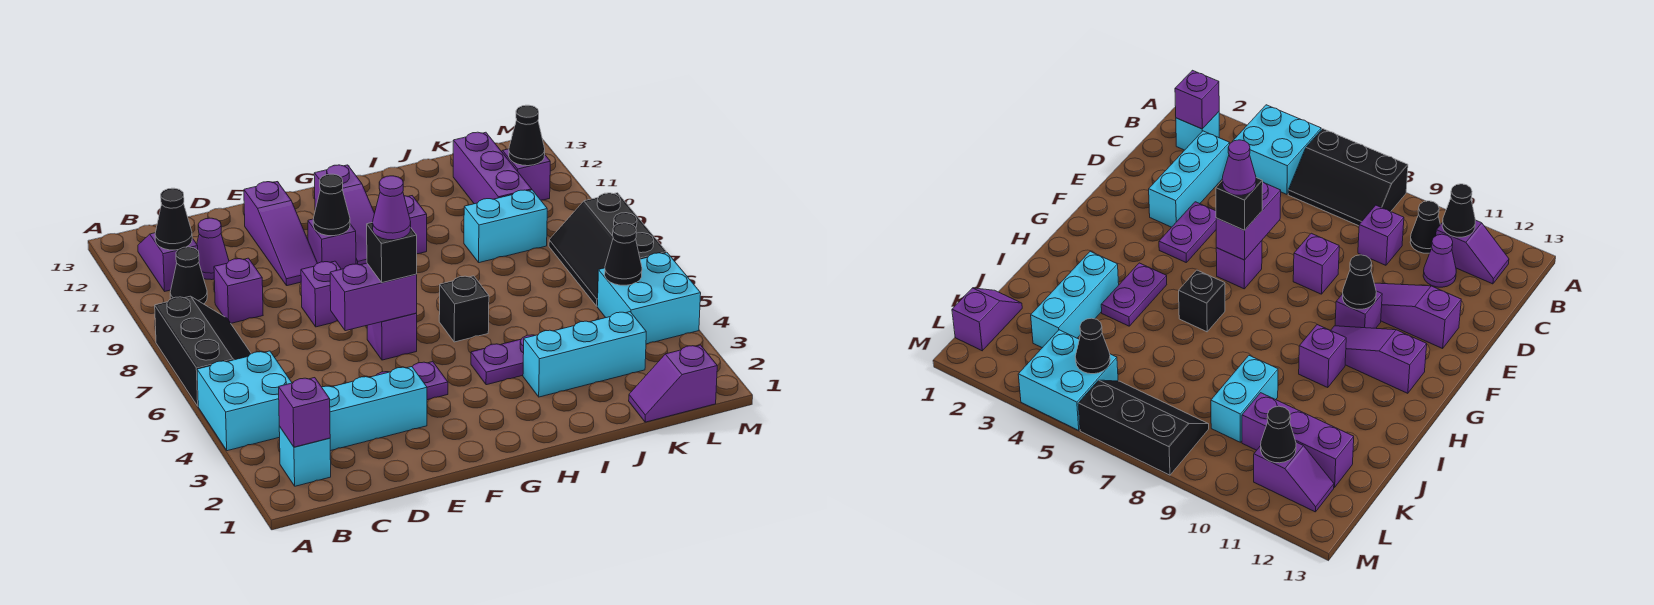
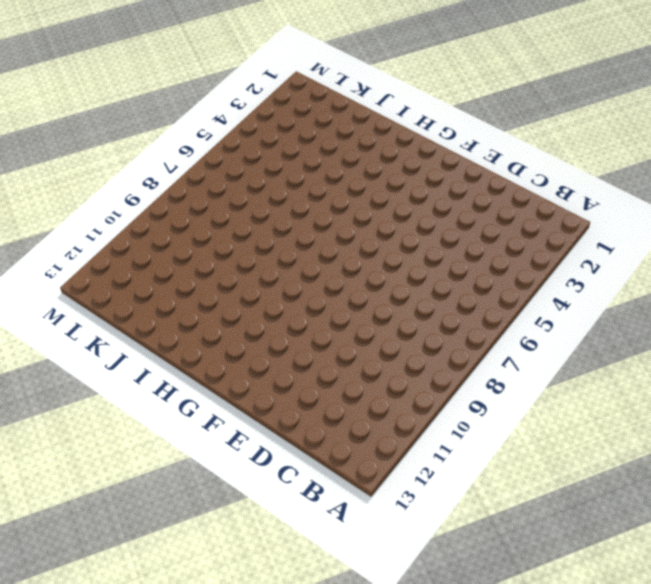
none -> cyan 2x2 brick [197,351,292,451]
none -> black 2x3 slope [155,296,251,406]
none -> cyan 1x1 brick [279,426,331,486]
none -> black 1x1 cone [170,247,207,304]

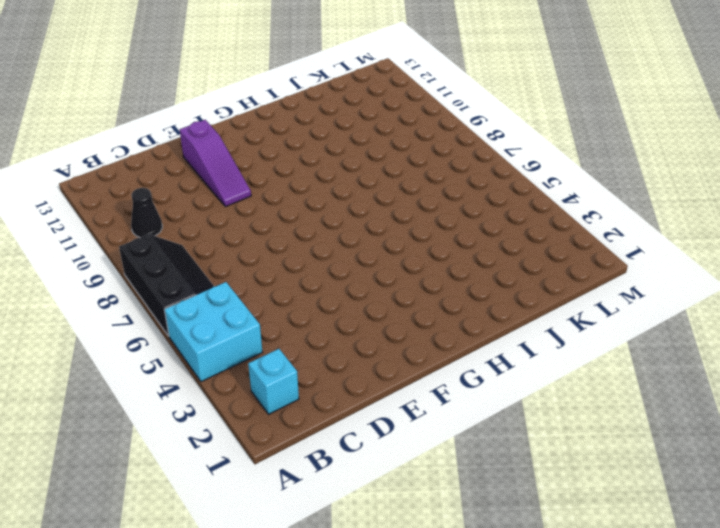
none -> purple 1x2 slope [138,233,198,291]
none -> cyan 1x3 brick [322,367,427,451]
none -> purple 1x1 brick [214,258,263,323]
none -> purple 1x1 cone [197,218,229,280]

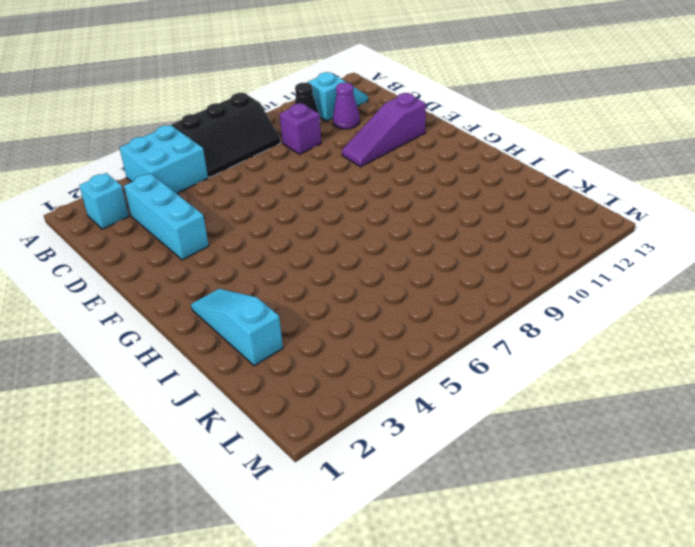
cyan 1x2 slope [307,72,368,121] -> purple 1x2 slope [138,233,198,291]
cyan 1x3 slope [191,289,283,366] -> none
none -> purple 1x2 plate [377,362,448,400]
none -> purple 1x1 brick [301,261,341,327]
none -> purple 1x1 brick [367,313,417,360]
none -> purple 1x1 brick [308,219,356,269]

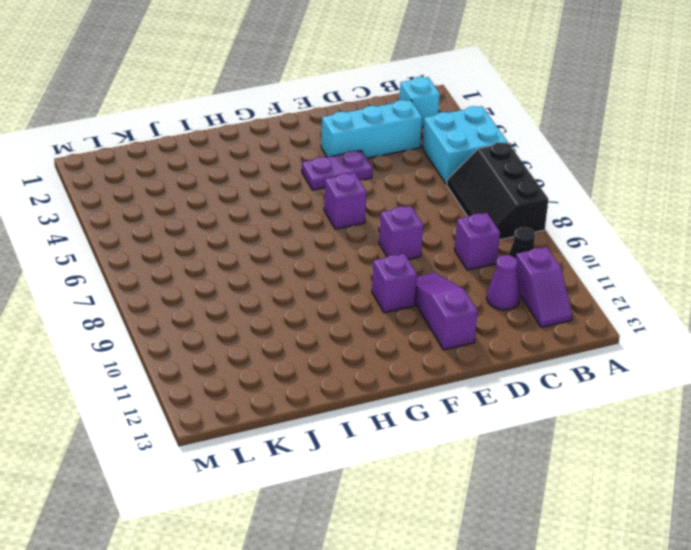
none -> purple 1x3 slope [314,165,375,265]
none -> purple 1x2 plate [471,335,535,385]
none -> black 1x1 brick [439,276,489,342]
none -> purple 1x1 brick [404,196,427,254]

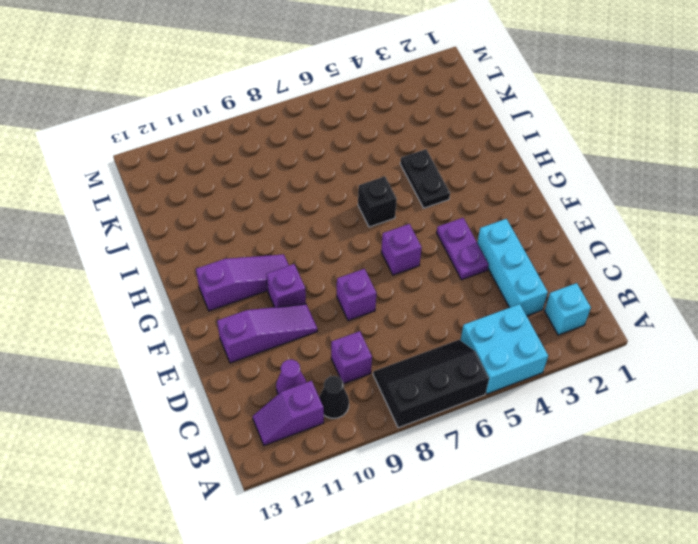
black 1x2 plate [400,149,450,208] -> purple 1x2 plate [471,335,535,385]
none -> purple 1x1 brick [404,196,427,254]
none -> cyan 1x3 brick [523,312,646,397]
none -> cyan 1x2 brick [464,190,547,263]
none -> purple 1x2 slope [629,345,717,422]

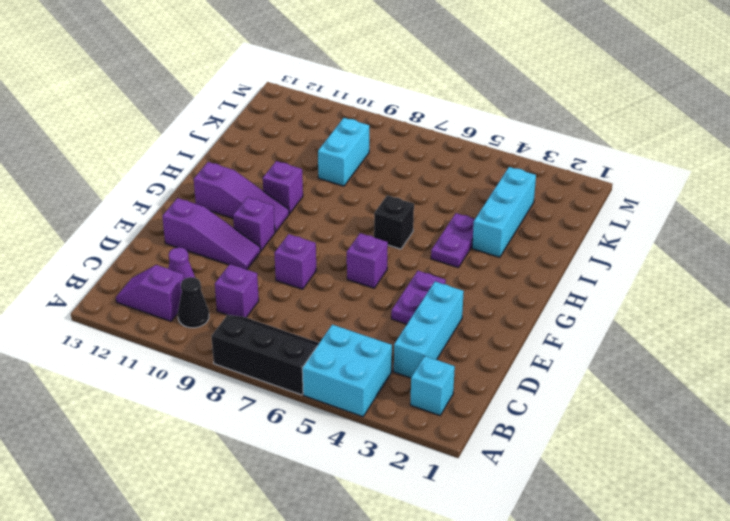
none -> purple 1x2 slope [629,345,717,422]
none -> purple 1x3 brick [453,132,532,204]
none -> cyan 2x2 brick [597,253,701,344]
none -> black 2x3 slope [549,193,666,306]

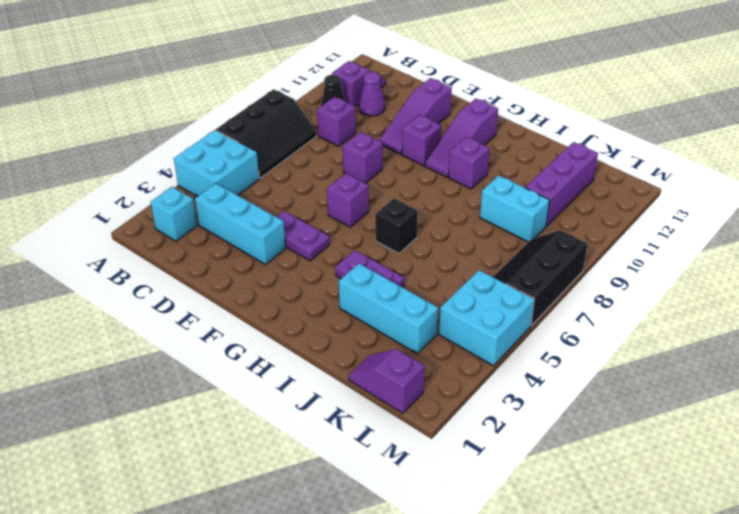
none -> purple 1x2 slope [501,149,550,200]
none -> purple 1x1 brick [279,378,330,447]
none -> black 1x1 cone [155,188,192,250]
none -> purple 1x2 brick [330,263,417,331]

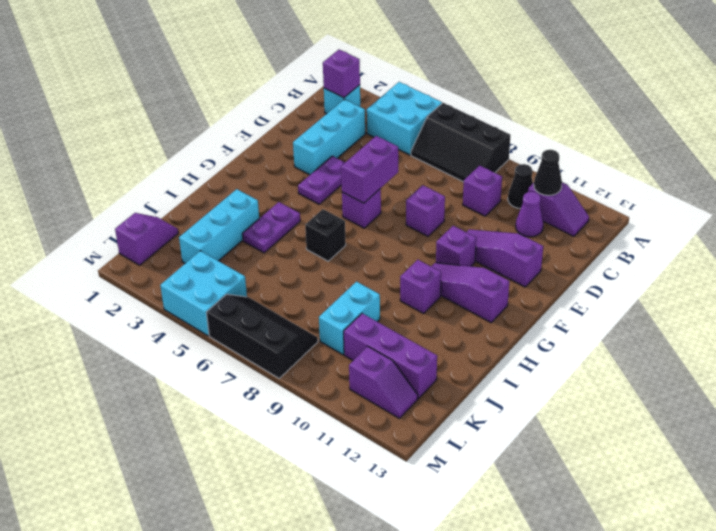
none -> black 1x1 cone [313,174,350,236]
none -> black 1x1 cone [605,223,642,285]
none -> black 1x1 cone [509,105,545,166]
none -> black 1x1 brick [367,222,417,282]

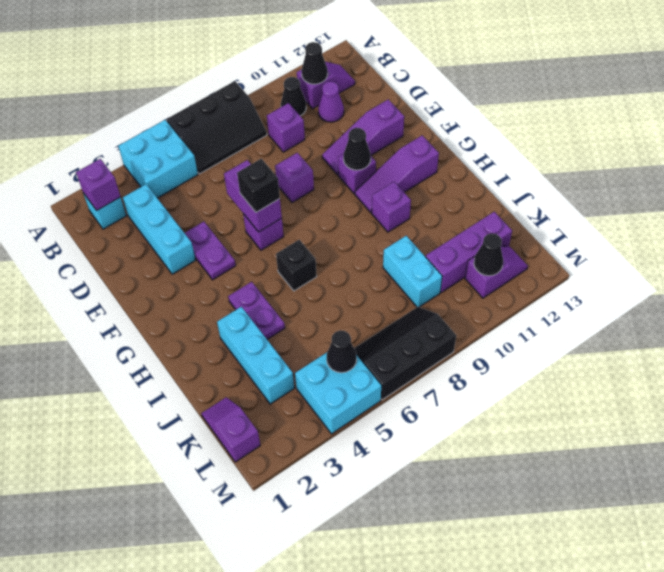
none -> purple 1x1 cone [373,176,411,240]

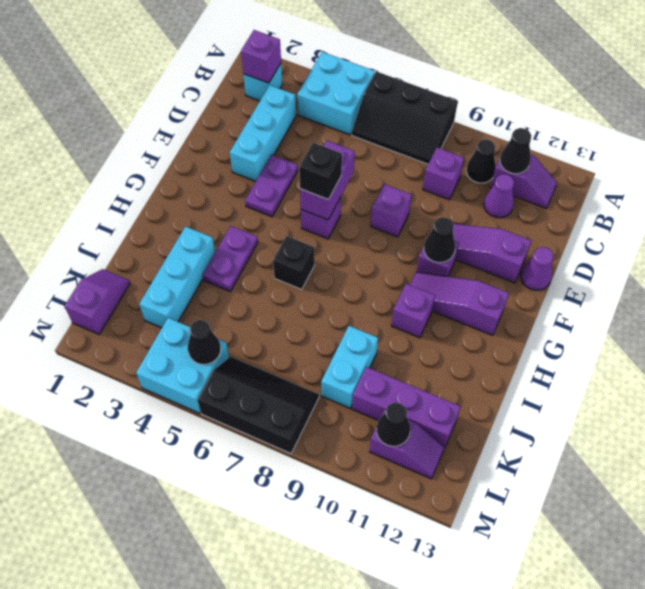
purple 1x1 cone [521,247,553,290] -> purple 1x1 cone moved to [373,176,411,240]

